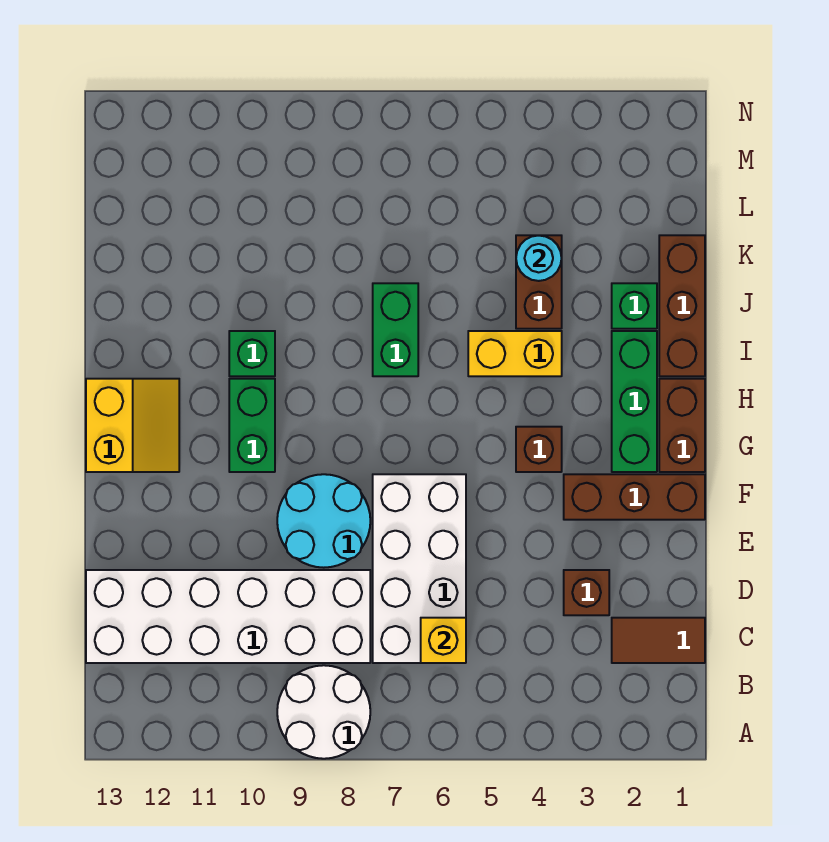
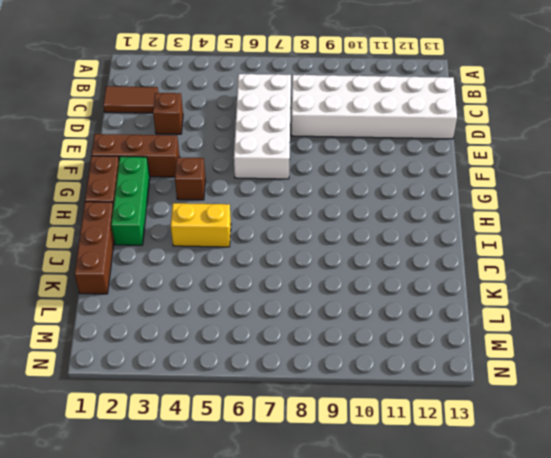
none -> white 2x2 round brick [277,665,370,759]
none -> cyan 2x2 round brick [277,474,370,568]
none -> green 1x2 brick [229,379,275,472]

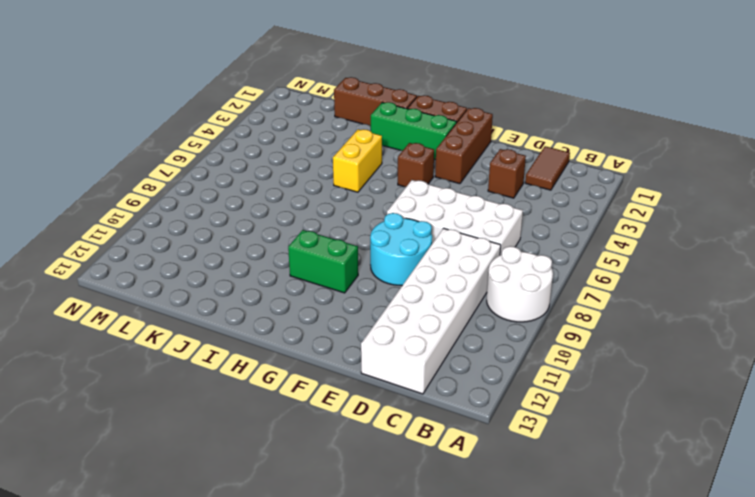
none -> yellow 2x2 slope [86,379,179,472]
none -> green 1x2 brick [373,283,418,376]
none -> green 1x1 brick [229,331,275,376]

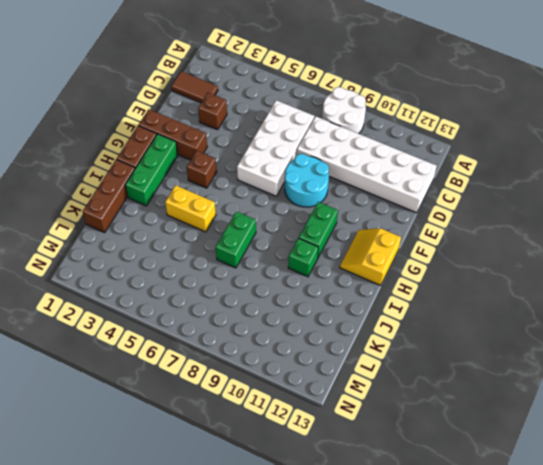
none -> green 1x1 brick [612,283,657,329]
none -> brown 1x2 brick [516,235,562,329]
none -> yellow 1x1 brick [421,618,466,663]

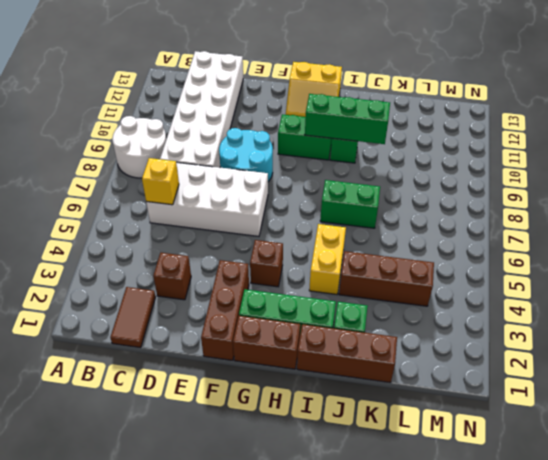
green 1x3 brick [305,94,390,144] -> none
brown 1x3 brick [339,251,434,306] -> brown 1x2 brick [516,235,562,329]
none -> cyan 1x1 round brick [516,235,562,281]

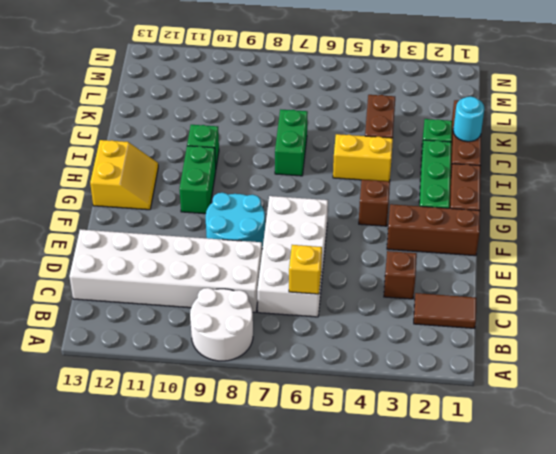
cyan 1x1 round brick [453,97,484,142] -> cyan 1x1 round brick moved to [516,235,562,281]

